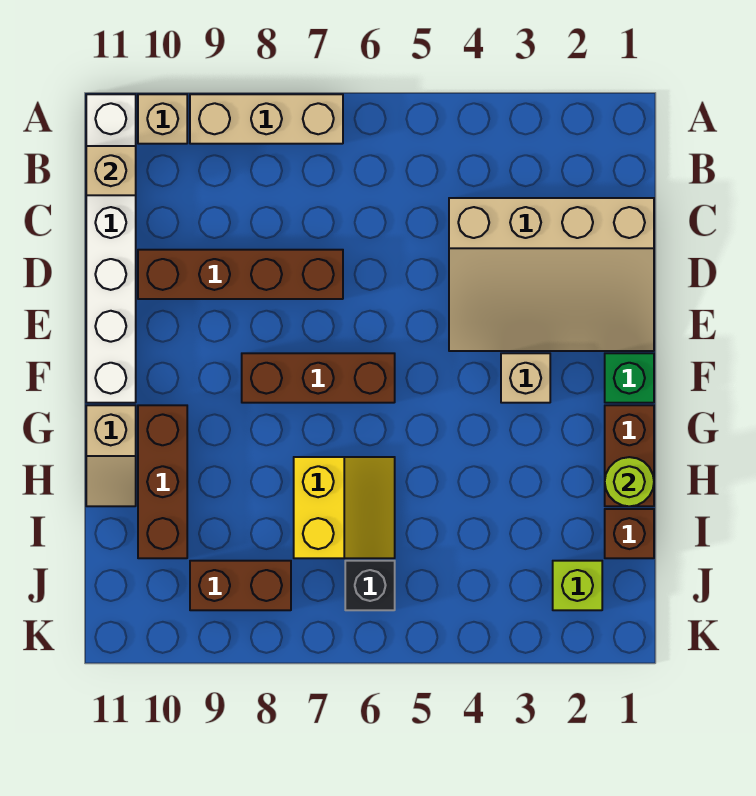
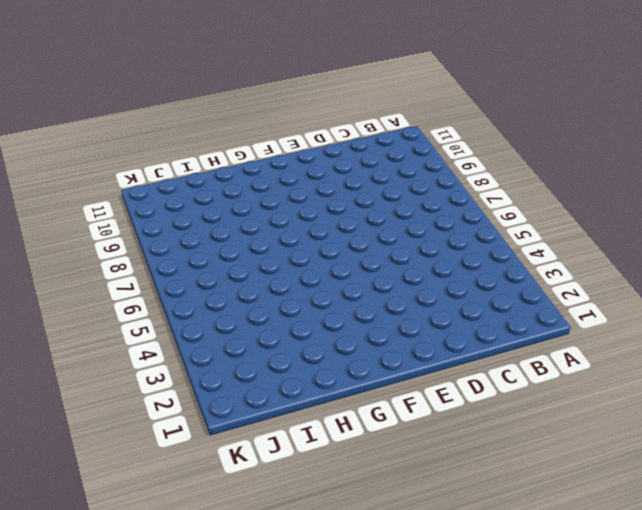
none -> tan 1x3 brick [190,94,343,144]
none -> tan 1x1 brick [138,94,187,144]
none -> white 1x6 brick [86,94,136,403]

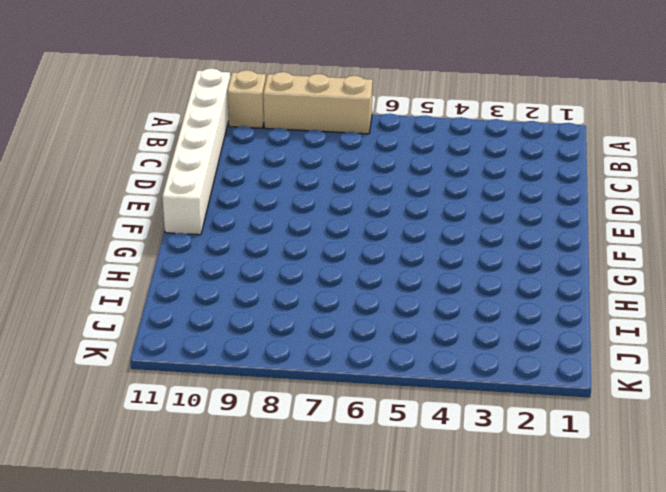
none -> tan 3x4 slope [449,198,654,351]
none -> brown 1x4 brick [138,250,343,299]
none -> green 1x1 brick [605,353,654,403]

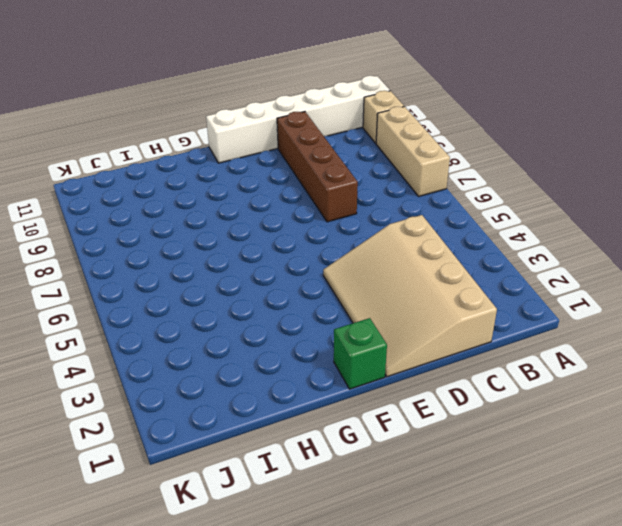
none -> tan 1x1 brick [501,353,550,403]
none -> brown 1x3 brick [242,353,395,403]
none -> brown 1x2 brick [605,405,654,506]

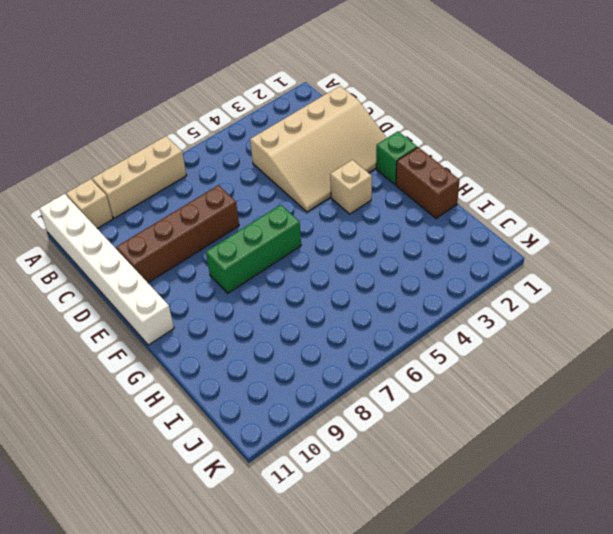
green 1x3 brick [206,205,301,293] -> brown 1x3 brick [242,353,395,403]
none -> brown 1x3 brick [138,405,187,558]
none -> tan 1x2 slope [86,405,136,506]
none -> yellow 2x2 slope [294,457,395,558]

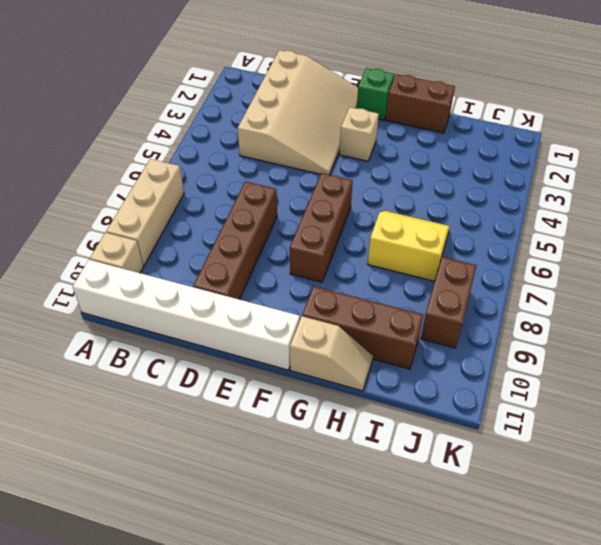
none -> brown 1x1 brick [605,509,654,558]
none -> lime 1x1 brick [553,561,602,610]
none -> black 1x1 brick [345,561,395,610]

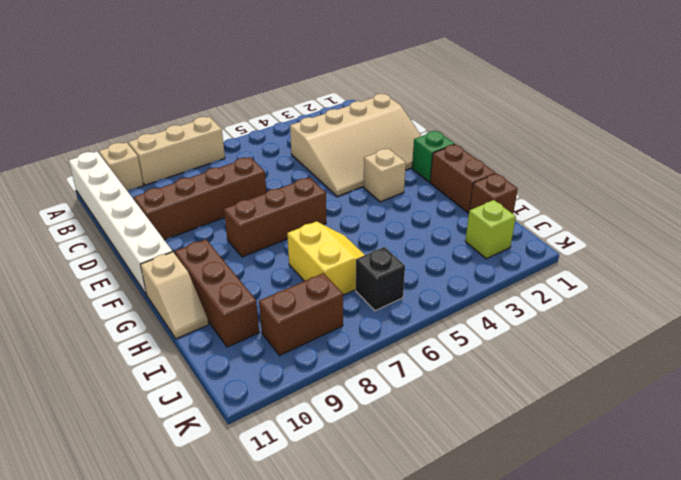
none -> tan 1x1 brick [86,146,136,195]
none -> lime 1x1 round brick [605,457,654,506]

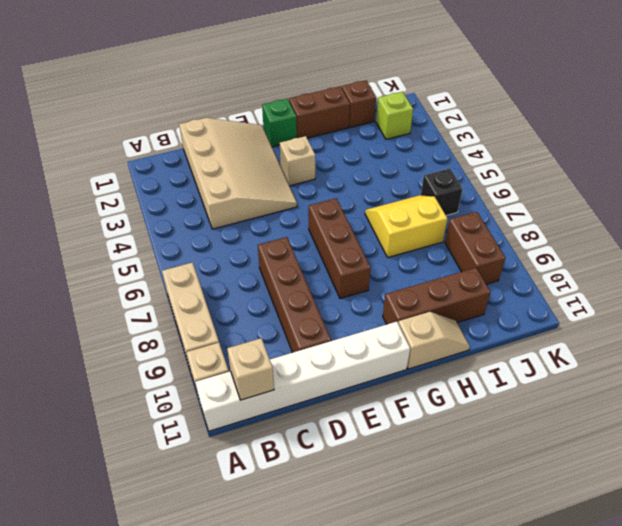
none -> lime 1x1 round brick [605,457,654,506]

